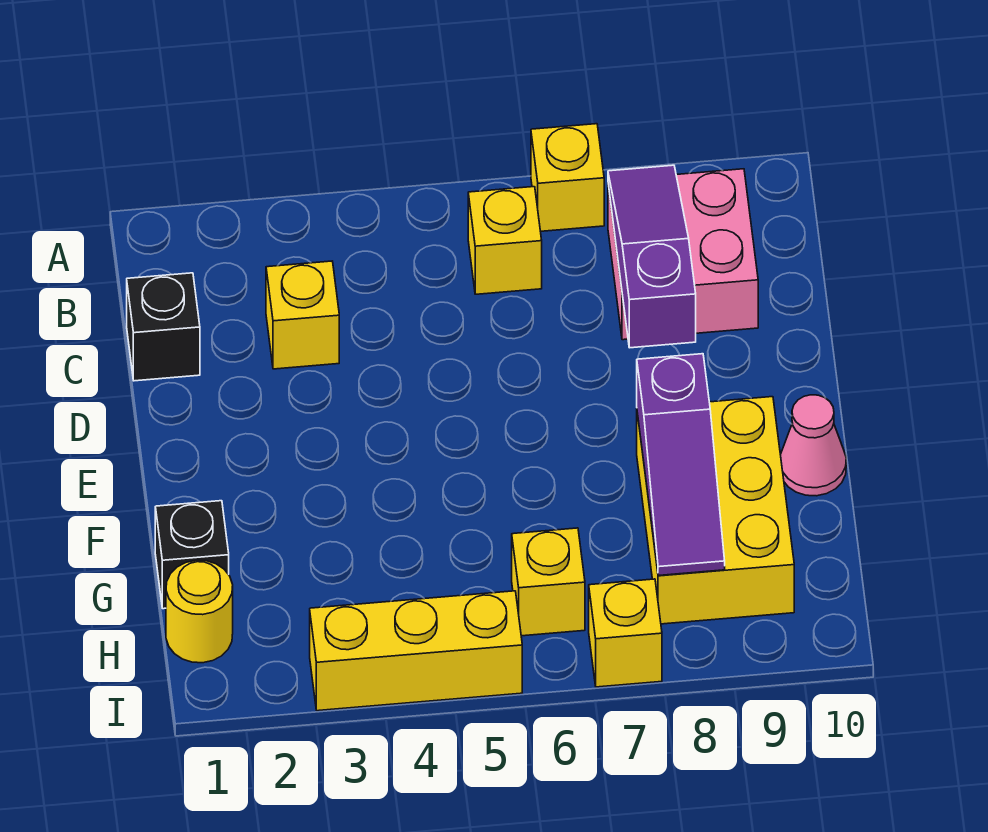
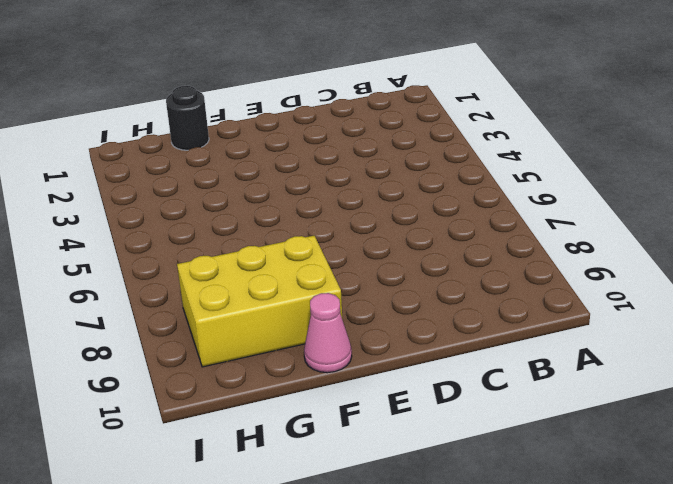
black 1x1 round brick [166,86,209,150] -> black 1x1 brick [155,501,229,609]
none -> yellow 1x1 brick [531,124,604,231]
none -> yellow 1x1 brick [468,187,542,294]
none -> pink 2x2 brick [608,169,758,340]

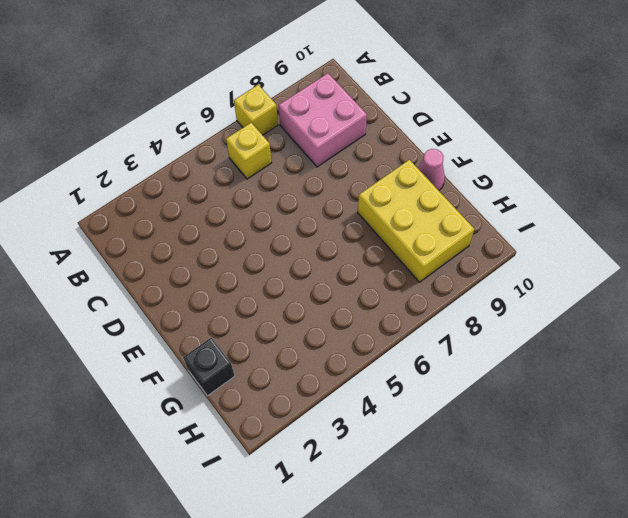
none -> black 1x1 brick [127,273,200,381]
none -> yellow 1x1 brick [266,261,339,369]
none -> yellow 1x1 round brick [166,560,233,663]

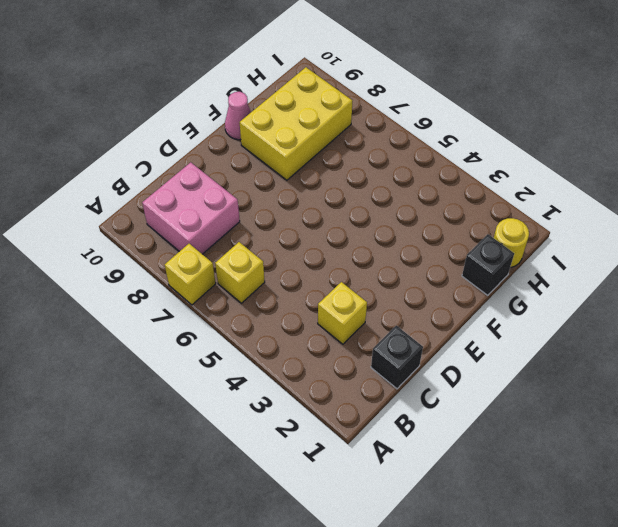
none -> yellow 1x1 brick [512,528,585,636]
none -> yellow 1x3 brick [310,591,522,711]
none -> yellow 1x1 brick [589,579,662,687]

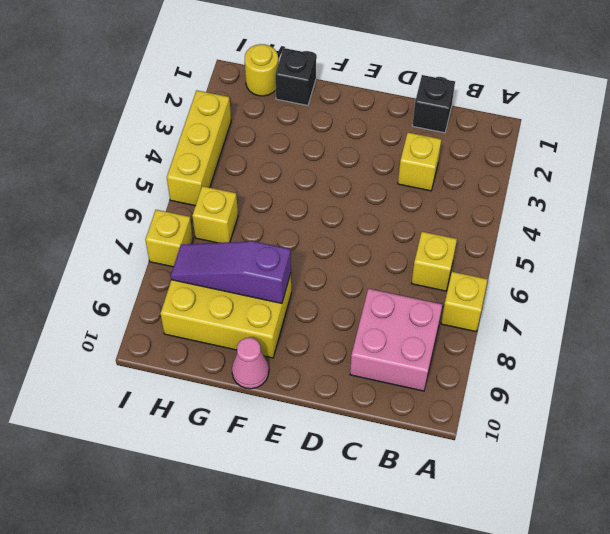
none -> purple 1x3 slope [608,165,696,348]

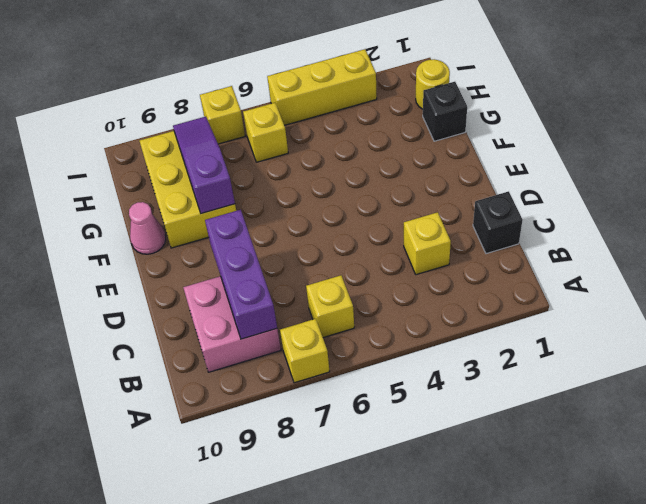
purple 1x3 brick [205,210,277,339] -> purple 1x3 slope [608,165,696,348]

